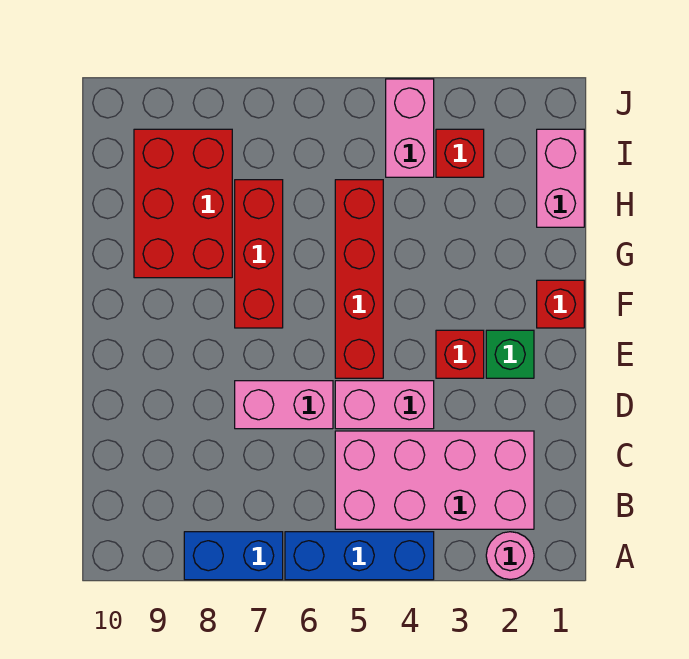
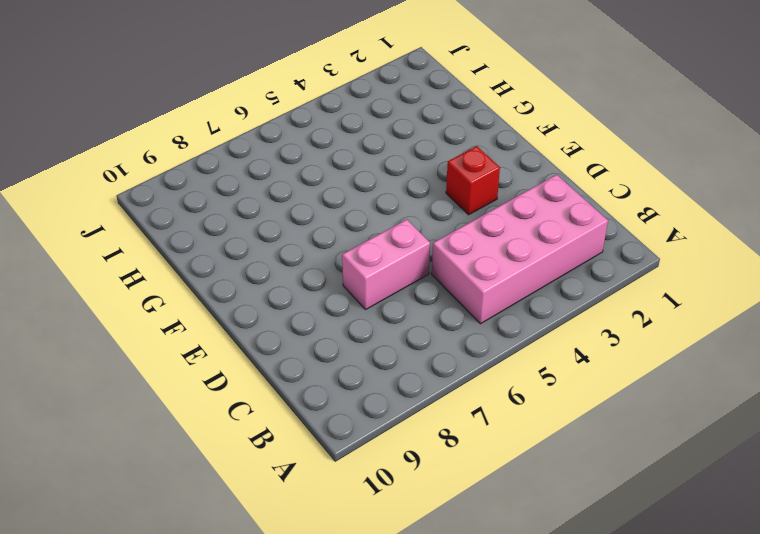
none -> pink 1x1 round brick [486,532,534,580]
none -> blue 1x3 brick [285,532,434,580]
none -> blue 1x2 brick [184,532,283,580]

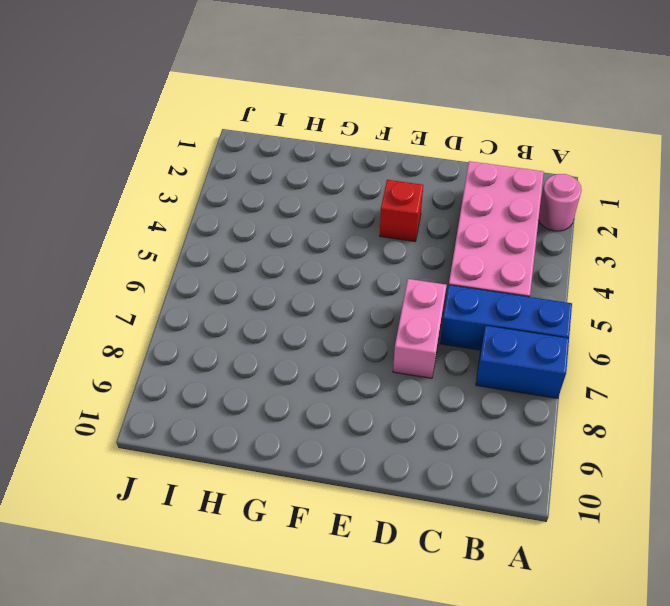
blue 1x3 brick [440,285,572,350] -> blue 1x3 brick turned to [285,532,434,580]
blue 1x2 brick [476,326,569,398] -> blue 1x2 brick turned to [184,532,283,580]
none -> pink 1x2 brick [335,381,434,429]
none -> green 1x1 brick [486,330,534,378]
none -> red 1x4 brick [335,180,383,378]

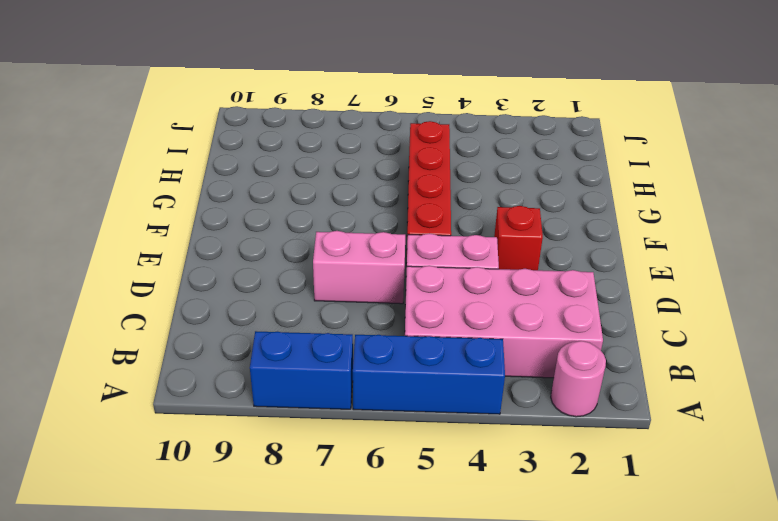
none -> green 1x1 brick [486,330,534,378]
none -> red 1x1 brick [537,280,584,328]
none -> red 1x3 brick [235,180,283,328]

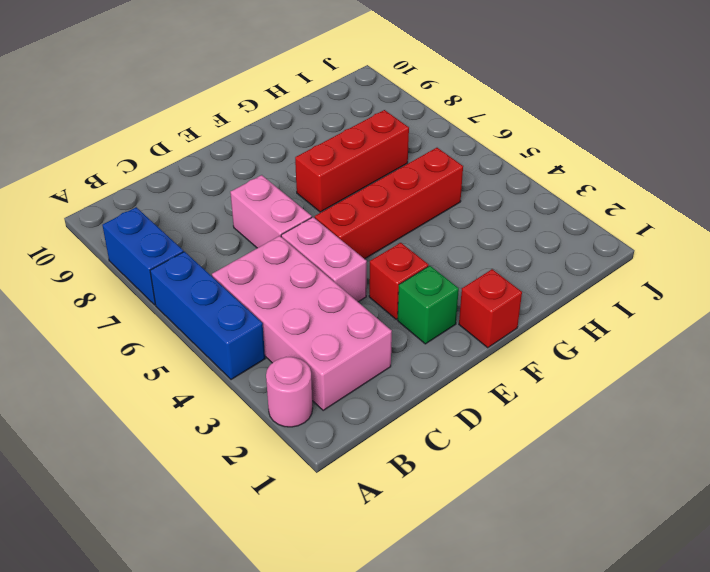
none -> red 2x3 brick [134,129,232,278]
none -> pink 1x2 brick [537,129,584,227]
none -> red 1x1 brick [436,129,484,177]

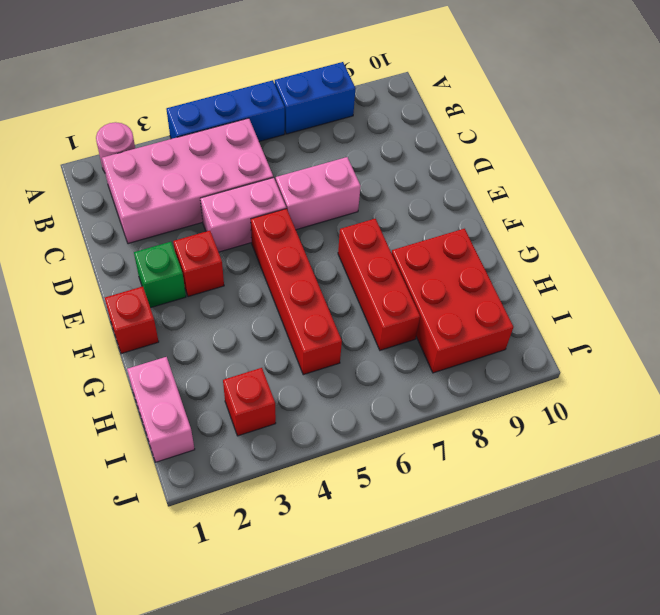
none -> pink 1x2 brick [386,79,434,177]

